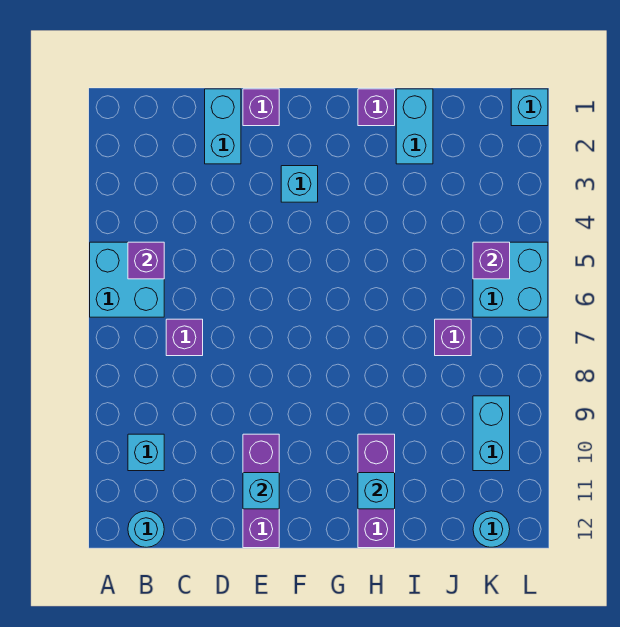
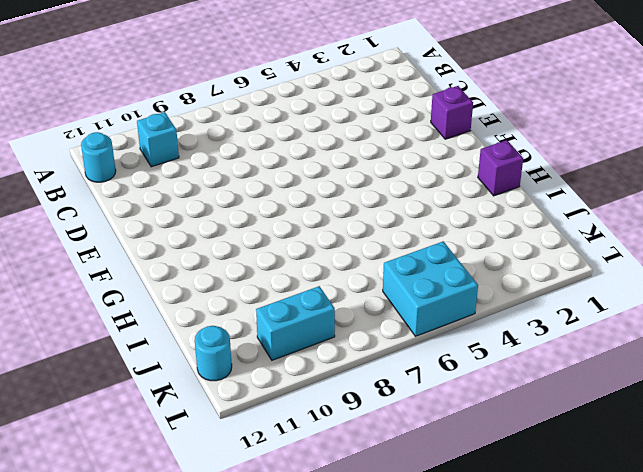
none -> cyan 2x2 brick [90,242,164,317]
none -> purple 1x1 brick [166,319,203,356]
none -> cyan 1x2 brick [205,89,241,164]

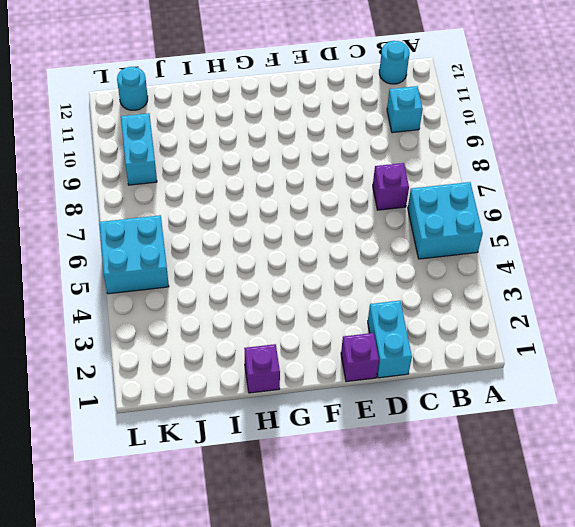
none -> purple 1x3 brick [243,434,279,548]
none -> cyan 1x1 brick [281,166,318,202]
none -> purple 1x3 brick [358,434,395,548]

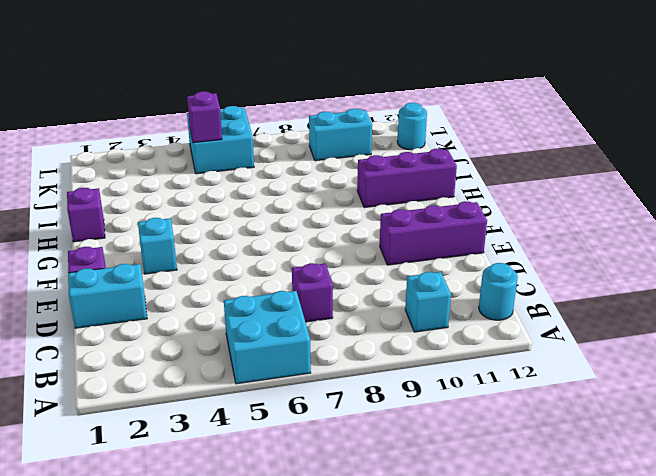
none -> cyan 1x2 brick [396,89,433,164]
none -> purple 1x1 brick [435,319,471,356]
none -> cyan 1x1 brick [511,89,548,126]

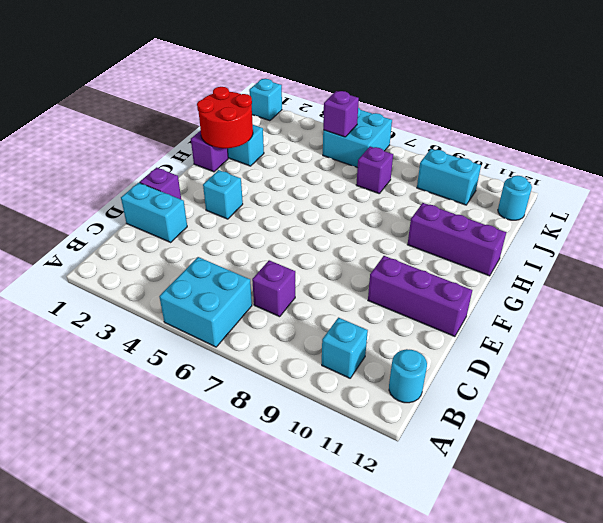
red 2x2 round brick [197,87,253,148] -> none
none -> purple 1x1 brick [128,242,164,279]
none -> cyan 1x1 brick [243,473,279,509]
none -> cyan 1x1 brick [358,473,395,509]

